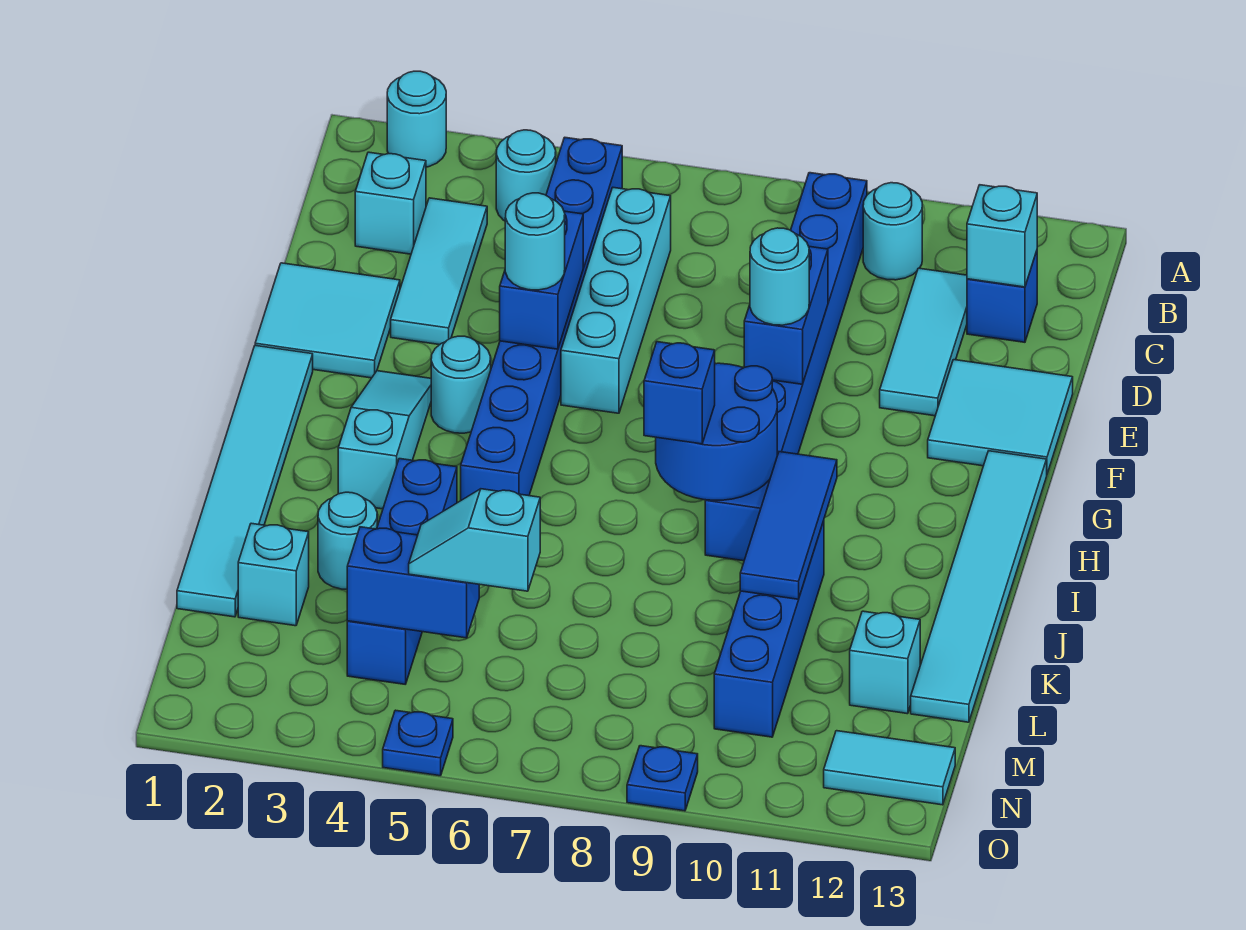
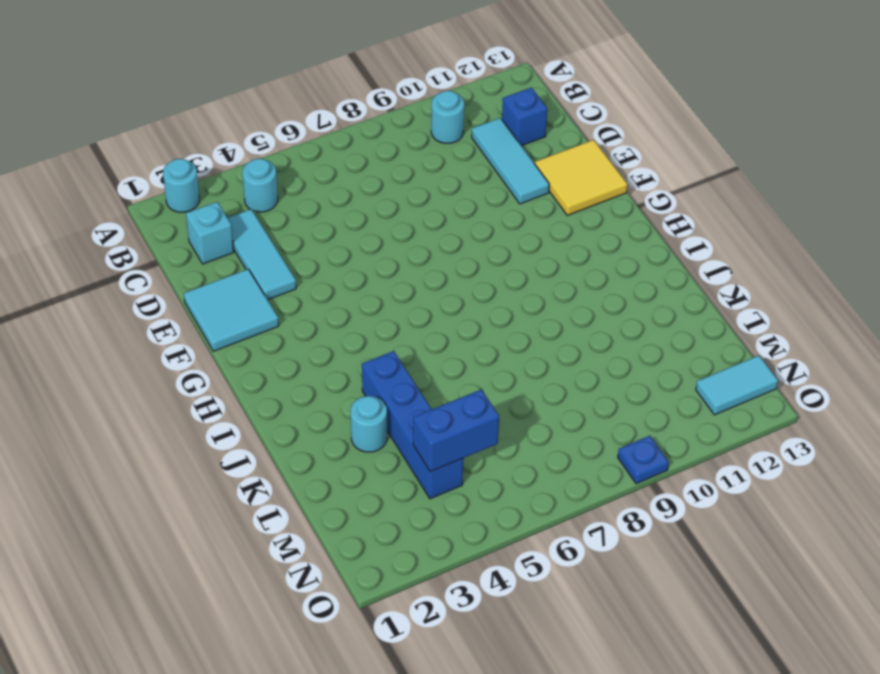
yellow 2x2 tile [535,140,627,215] -> cyan 2x2 tile [928,360,1073,474]
none -> blue 1x8 brick [461,137,622,500]
none -> blue 1x8 brick [705,173,867,561]
none -> cyan 1x4 brick [561,188,671,413]
none -> cyan 1x6 tile [177,345,313,617]

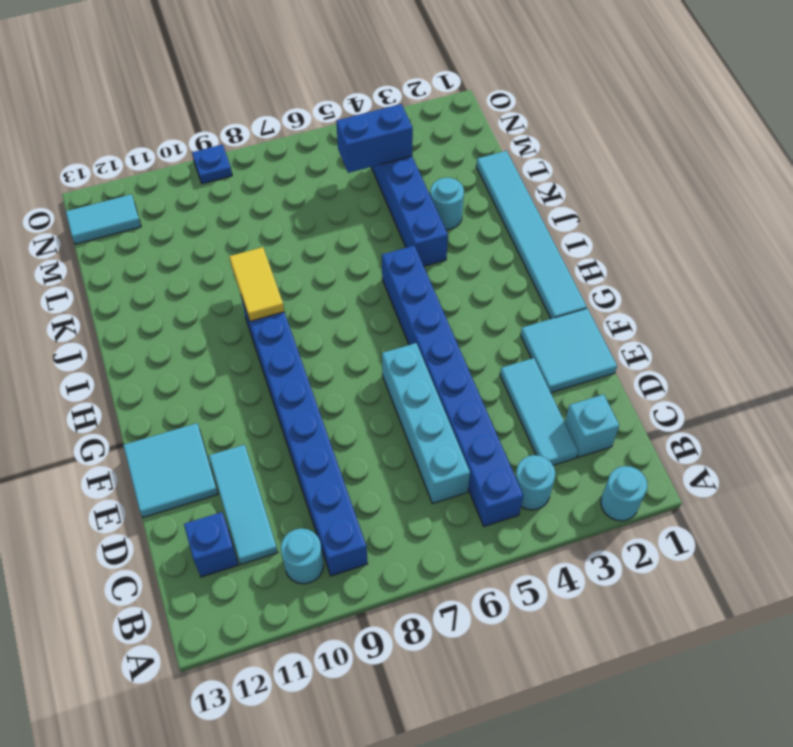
yellow 1x2 tile [229,247,284,321] -> blue 2x2 round brick [656,363,777,500]
none -> cyan 1x3 slope [338,371,431,509]
none -> cyan 1x1 round brick [431,336,491,433]
none -> cyan 1x6 tile [911,451,1047,722]
none -> blue 1x4 brick [714,521,824,737]

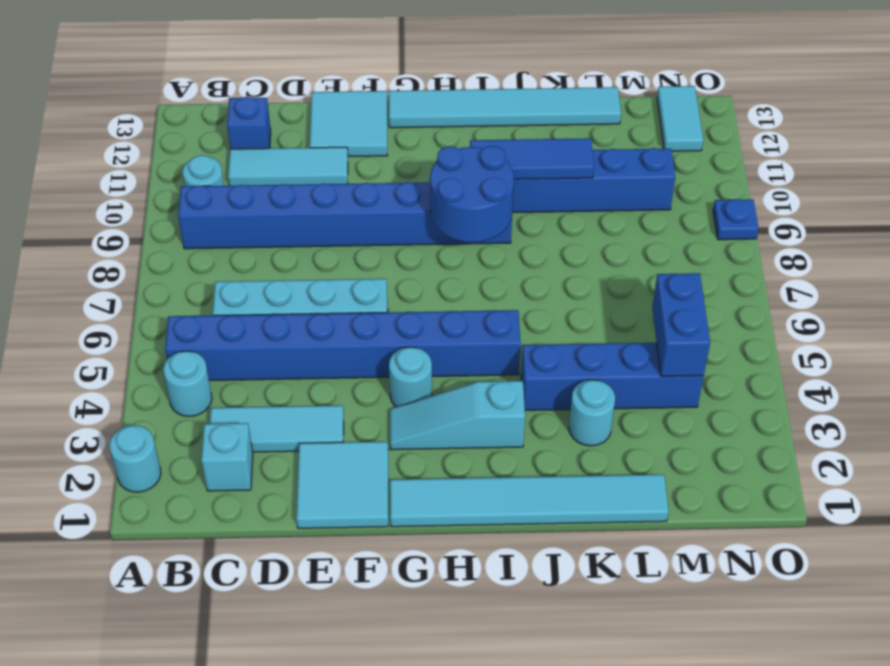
none -> cyan 1x1 brick [238,523,309,626]
none -> cyan 1x1 brick [850,611,920,714]
none -> blue 1x1 plate [383,710,453,776]
none -> cyan 1x1 brick [967,185,1037,287]

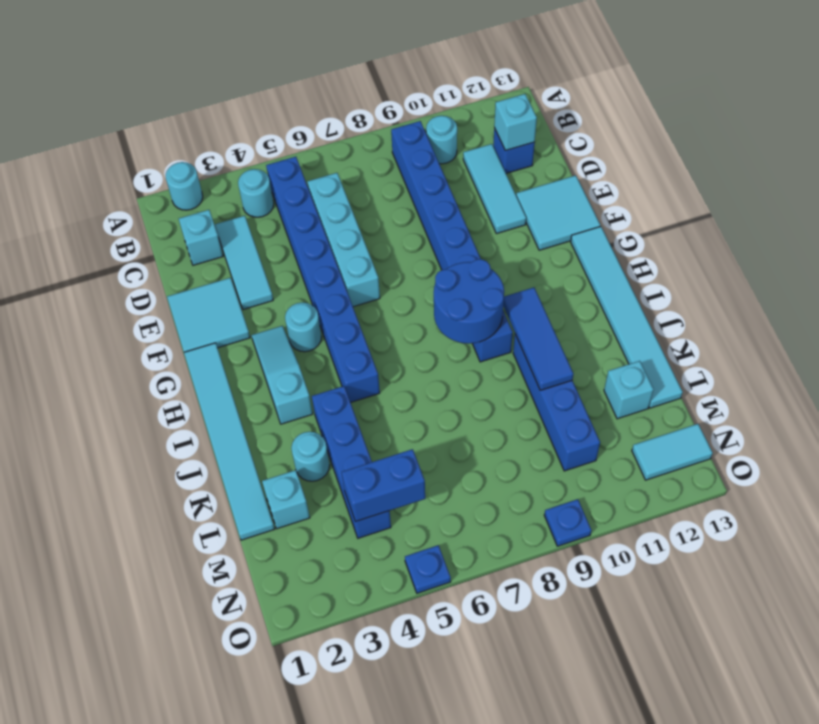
none -> blue 1x2 brick [500,211,583,349]
none -> blue 1x2 brick [744,247,828,384]
none -> cyan 1x1 round brick [505,193,565,290]
none -> cyan 1x1 round brick [750,228,809,325]

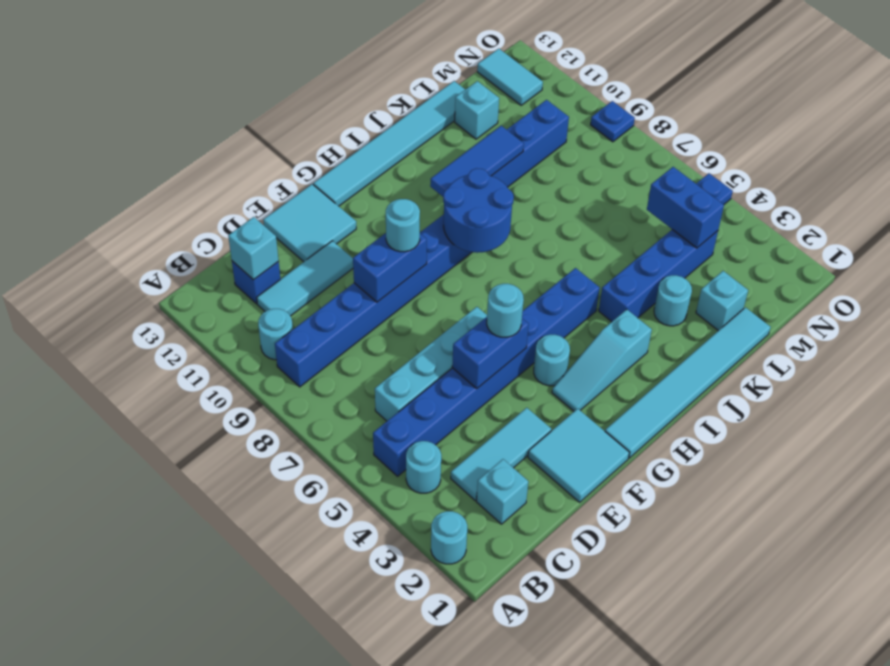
none -> blue 1x1 brick [644,342,715,444]
none -> cyan 1x2 slope [409,489,540,591]

